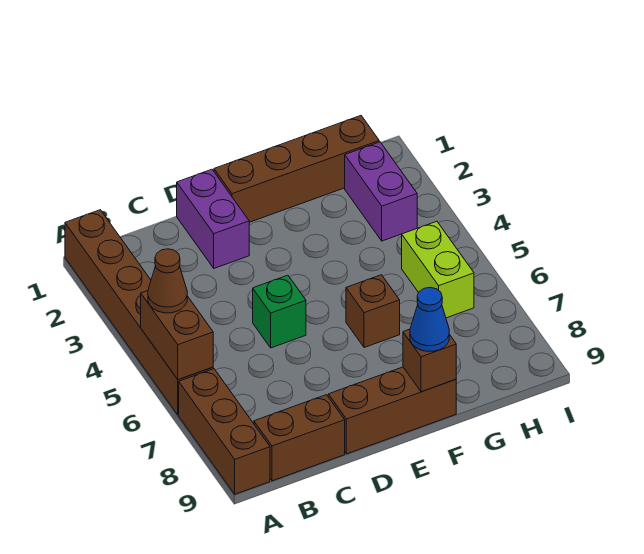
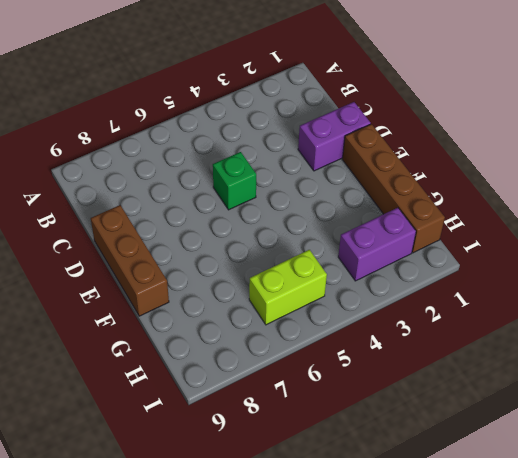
none -> brown 1x6 brick [65,210,213,415]
none -> brown 1x3 brick [179,369,270,494]
none -> brown 1x2 brick [254,395,345,481]

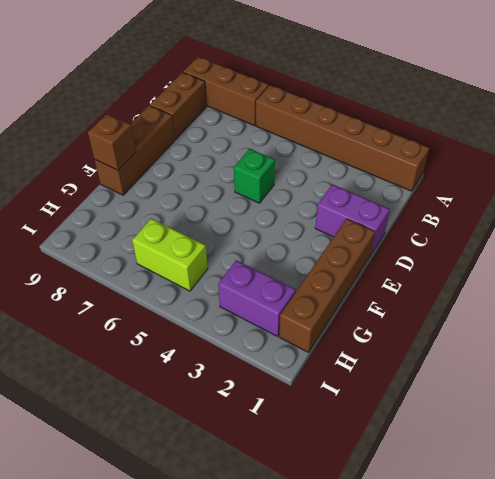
none -> brown 1x1 brick [346,275,400,348]
none -> brown 1x2 brick [141,291,213,379]
none -> brown 1x1 cone [148,249,187,313]

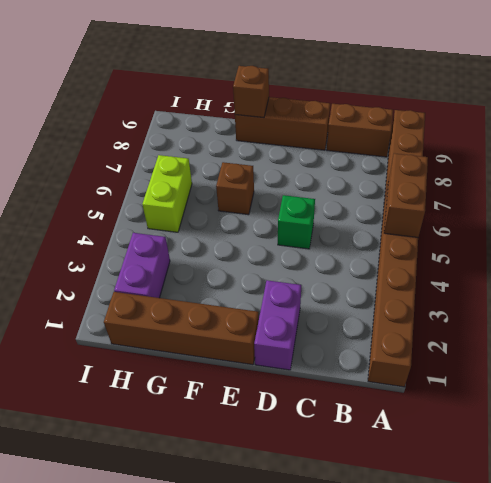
none -> brown 1x1 cone [148,249,187,313]
none -> blue 1x1 cone [410,287,449,351]

